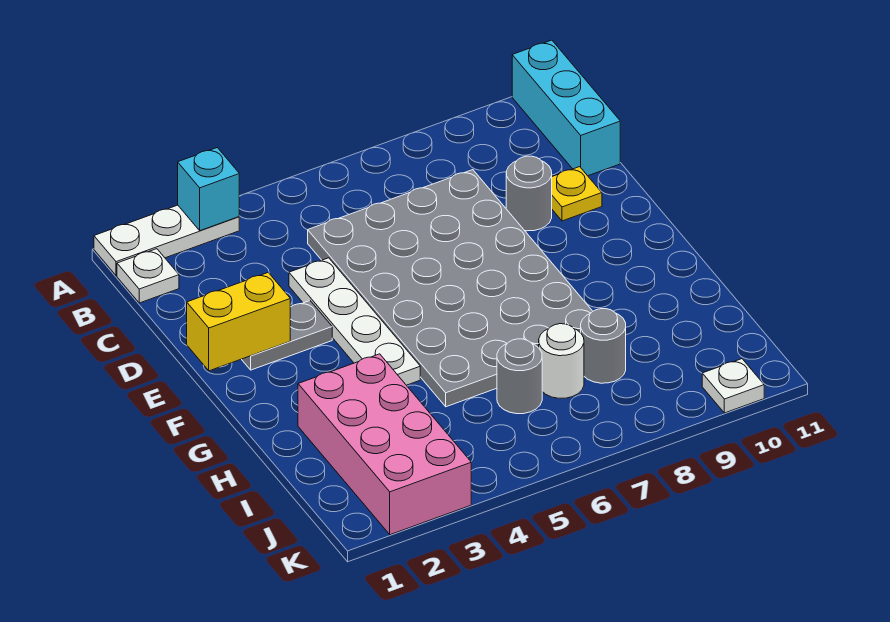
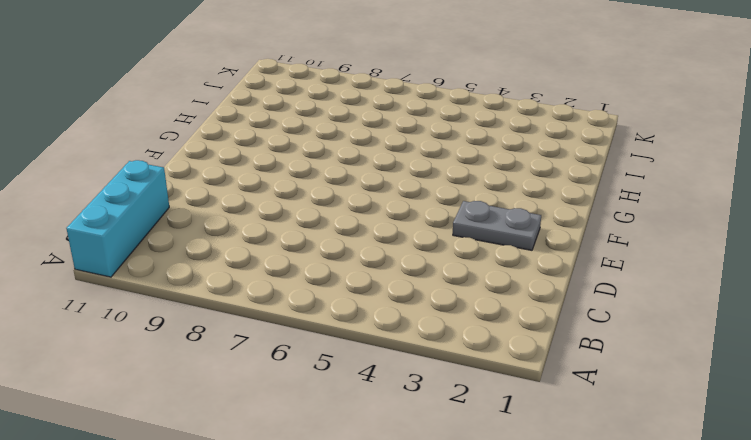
none -> white 1x3 plate [94,205,239,276]
none -> white 1x1 plate [117,249,179,303]
none -> grey 4x6 plate [308,170,593,407]

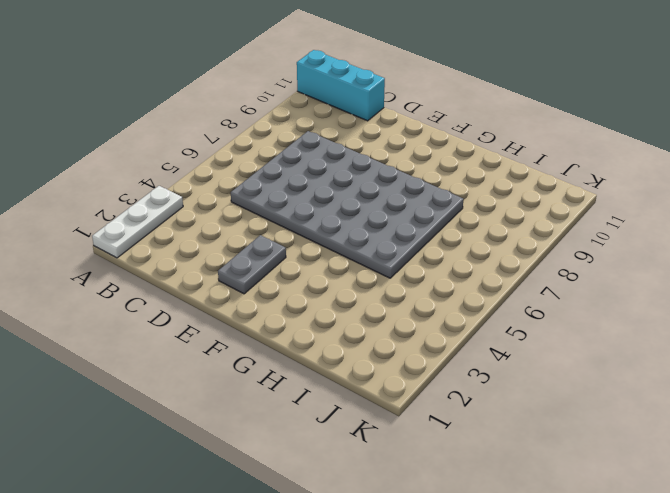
none -> white 1x1 plate [117,249,179,303]
none -> white 1x4 plate [289,258,420,385]
none -> grey 1x1 round brick [506,156,552,231]

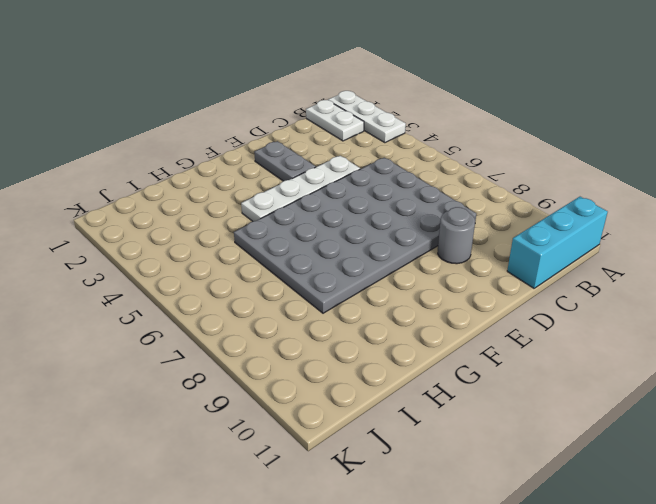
white 1x2 plate [306,100,364,141] -> white 1x1 plate [117,249,179,303]
none -> yellow 1x1 plate [552,167,602,221]
none -> pink 2x4 brick [298,354,471,535]
none -> grey 1x1 round brick [497,339,542,414]

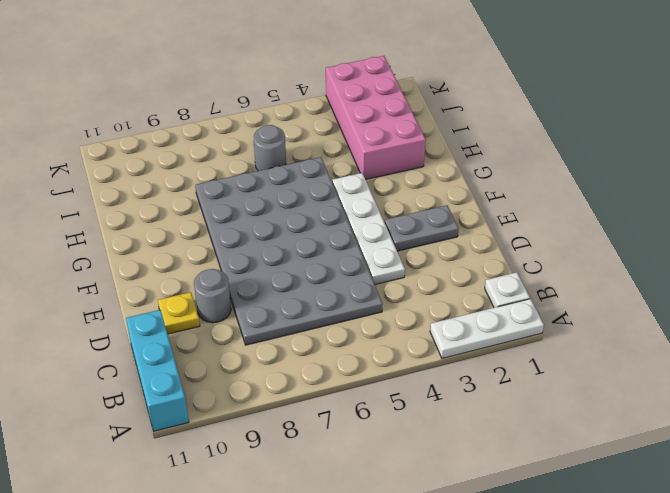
none -> white 1x1 round brick [539,324,584,398]
none -> grey 1x1 round brick [581,309,626,383]
none -> white 1x1 plate [702,359,764,413]

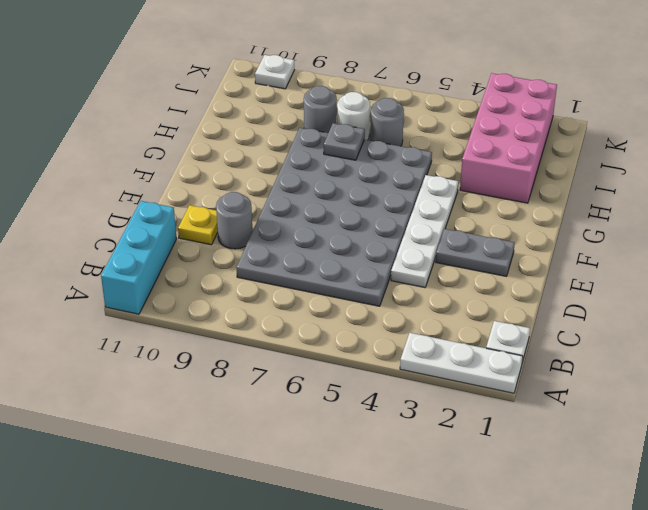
grey 1x1 plate [324,123,365,160] -> none
none -> cyan 1x1 brick [178,148,239,231]
none -> yellow 1x2 brick [187,273,290,371]

